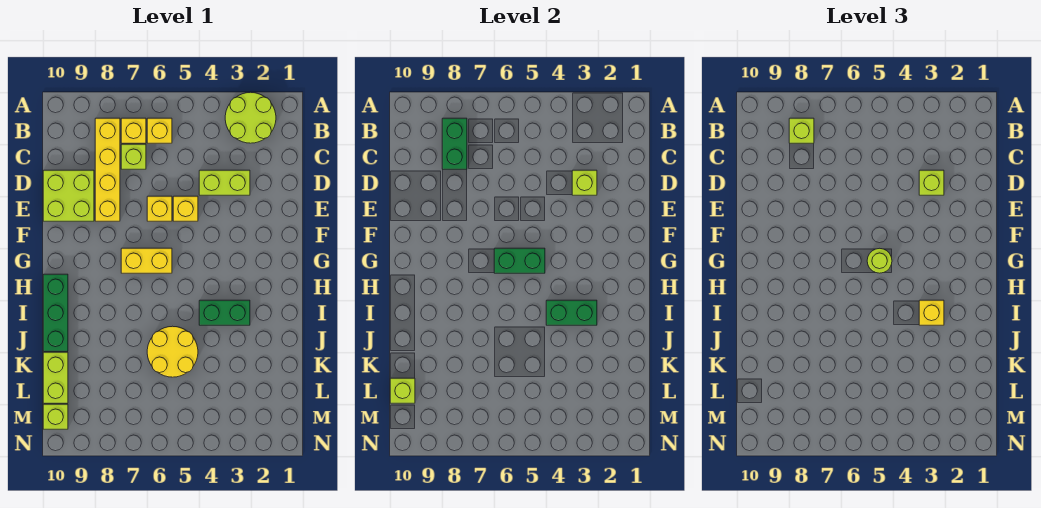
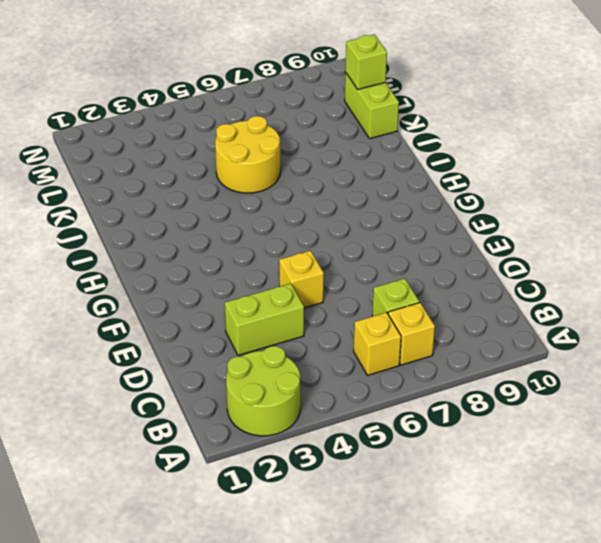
none -> yellow 1x4 brick [95,118,120,221]
none -> lime 2x2 brick [43,170,94,221]
none -> yellow 1x1 brick [147,196,172,221]

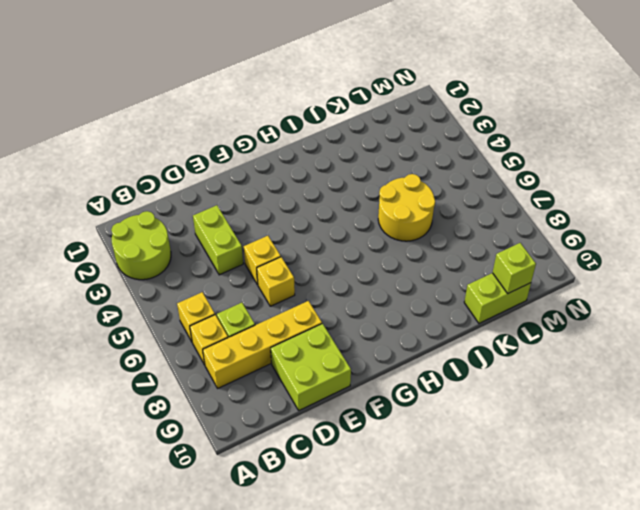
none -> yellow 1x2 brick [121,248,172,273]
none -> green 1x3 brick [43,274,68,351]
none -> green 1x2 brick [199,300,250,325]

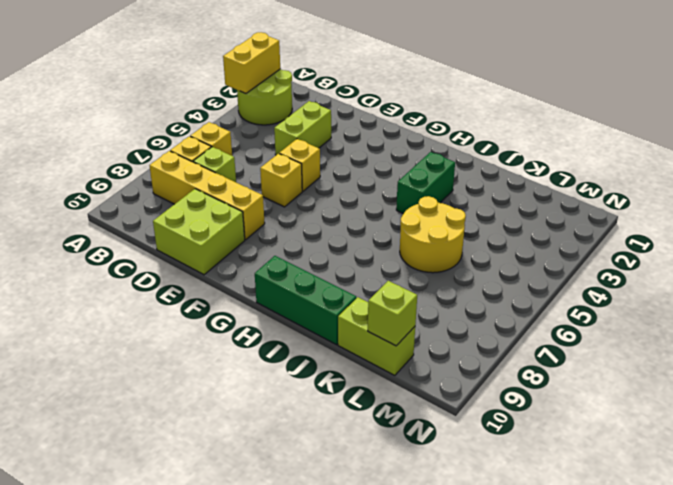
yellow 1x2 brick [223,32,280,94] -> yellow 1x2 brick moved to [121,248,172,273]
none -> lime 1x1 brick [43,404,68,429]
none -> green 1x2 brick [442,118,467,169]
none -> lime 1x1 brick [572,170,597,195]

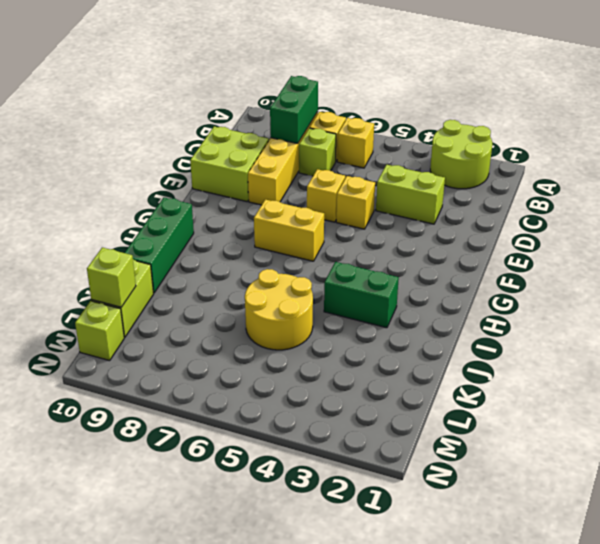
none -> lime 1x1 brick [572,170,597,195]
none -> green 1x2 brick [494,248,545,273]
none -> green 1x2 brick [546,300,597,325]

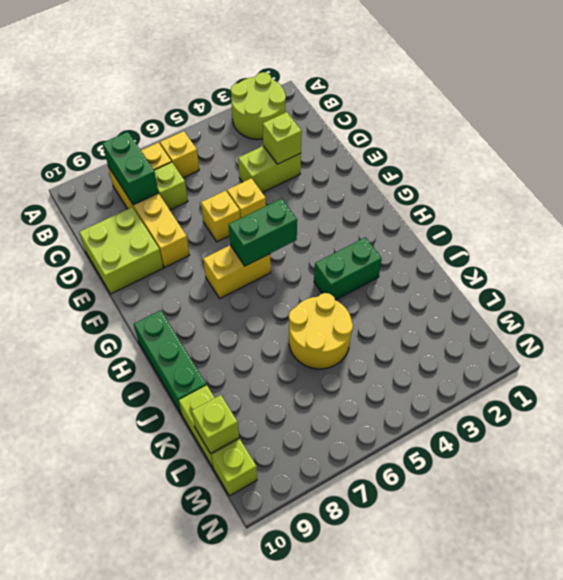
none -> green 1x2 brick [546,300,597,325]
none -> lime 1x1 brick [789,118,814,143]
none -> lime 1x1 brick [919,170,944,195]

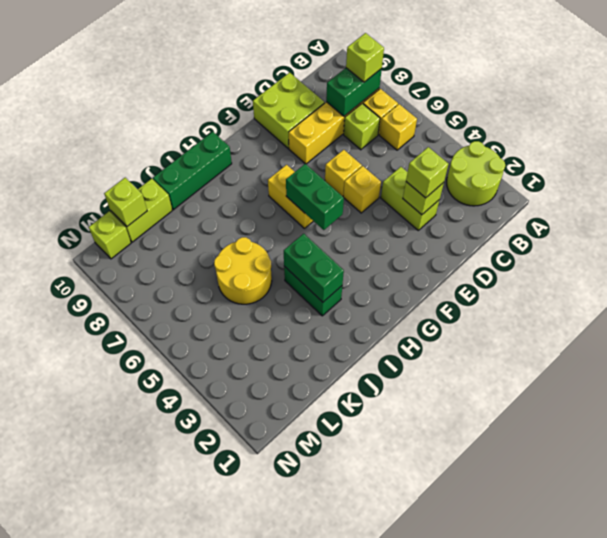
none -> lime 1x1 round brick [867,248,892,273]
none -> yellow 1x1 brick [919,300,944,325]

